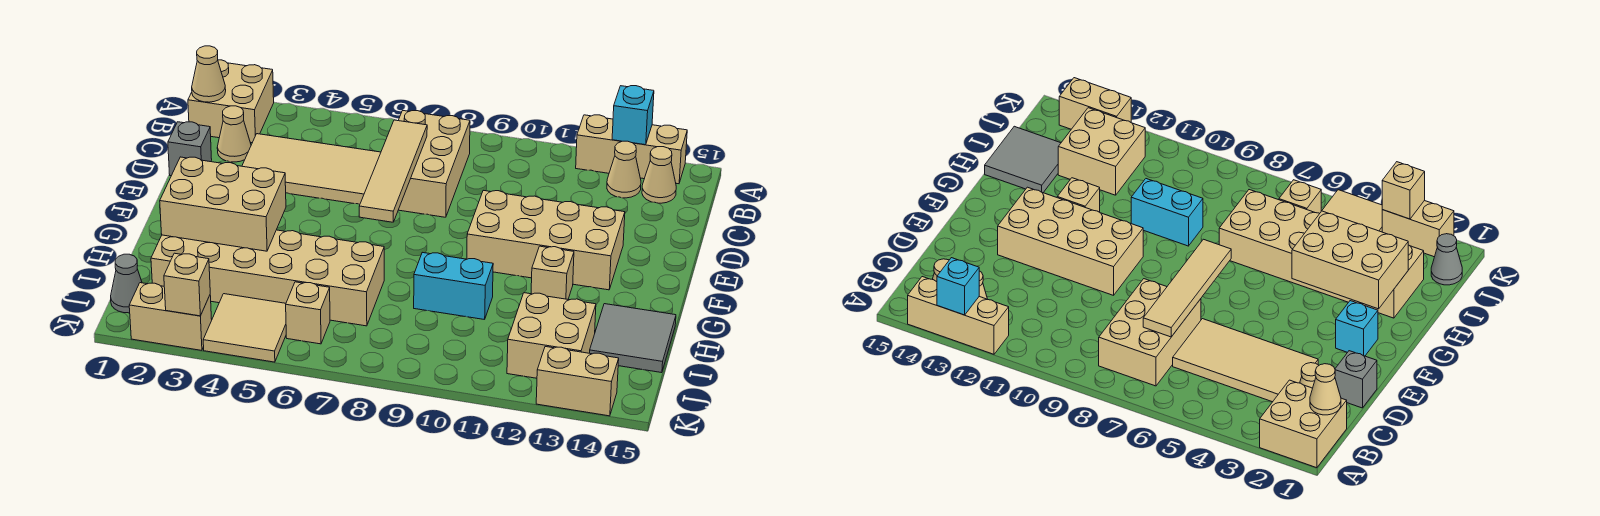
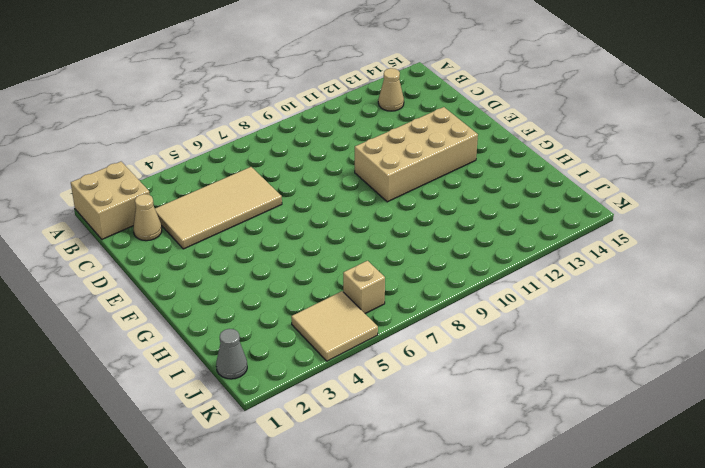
none -> tan 1x3 brick [576,115,687,184]
none -> tan 2x3 brick [398,111,470,217]
none -> tan 1x1 cone [642,147,676,203]

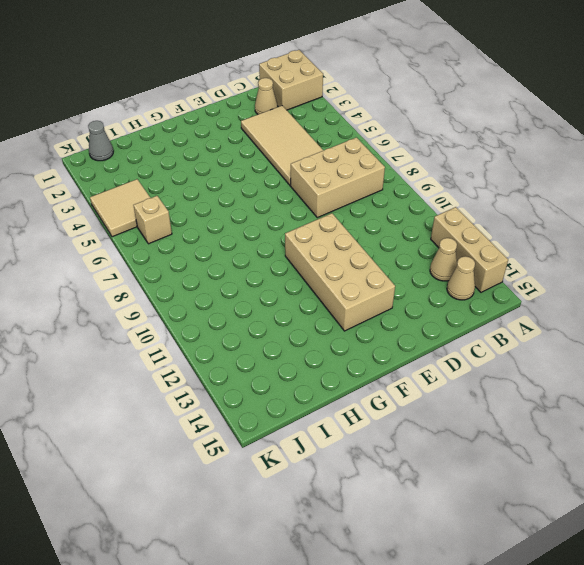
none -> grey 1x1 brick [168,122,212,176]
none -> cyan 1x1 brick [1336,301,1378,356]
none -> tan 1x1 brick [531,246,574,299]

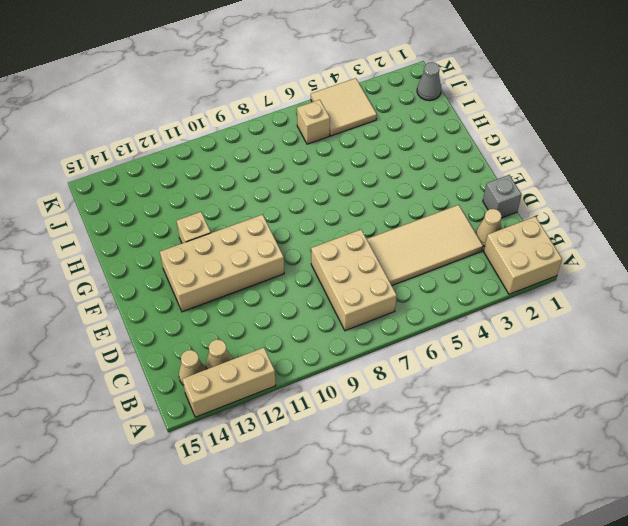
none -> cyan 1x1 brick [1336,301,1378,356]
none -> tan 2x6 brick [151,230,384,326]
none -> cyan 1x2 brick [414,252,493,320]

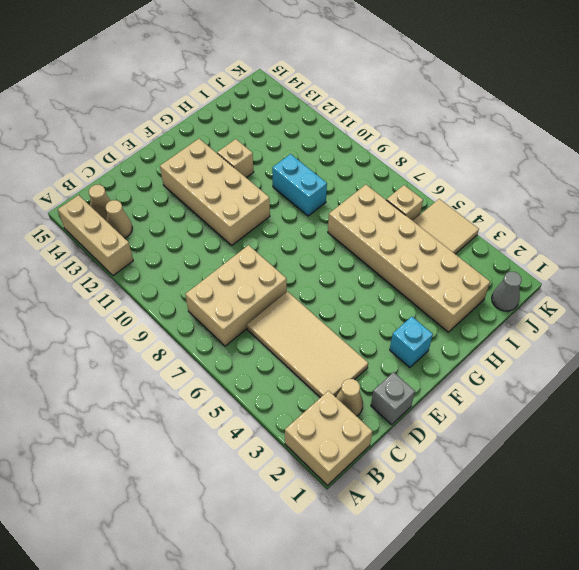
none -> grey 2x2 tile [590,304,676,373]
none -> tan 2x2 brick [507,293,596,378]
none -> tan 1x2 brick [129,283,212,350]

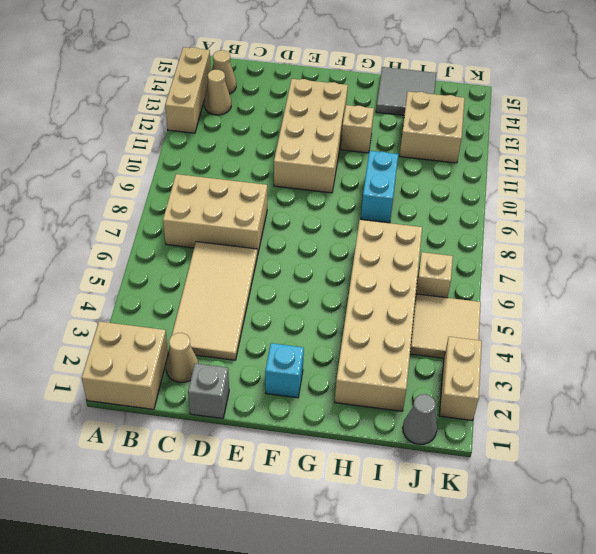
none -> tan 1x2 brick [536,347,619,416]
none -> cyan 1x1 brick [612,86,654,145]
none -> tan 1x1 cone [192,46,226,102]

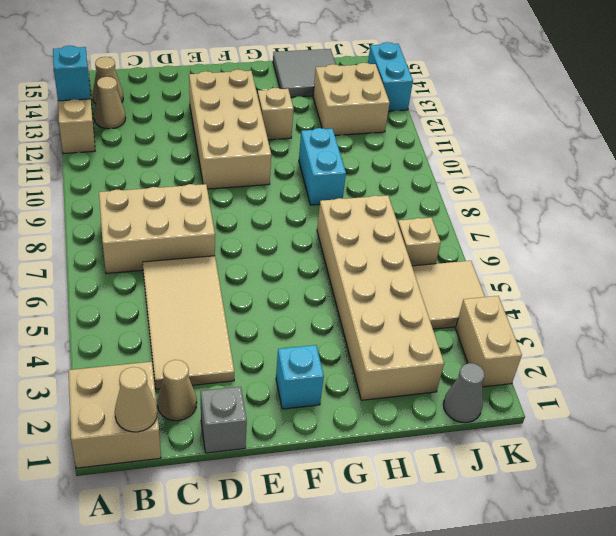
cyan 1x2 brick [368,42,413,111] -> tan 1x2 brick [536,347,619,416]
none -> tan 1x4 tile [359,120,427,222]
none -> tan 2x3 brick [160,157,286,251]
none -> tan 1x1 brick [164,253,210,316]

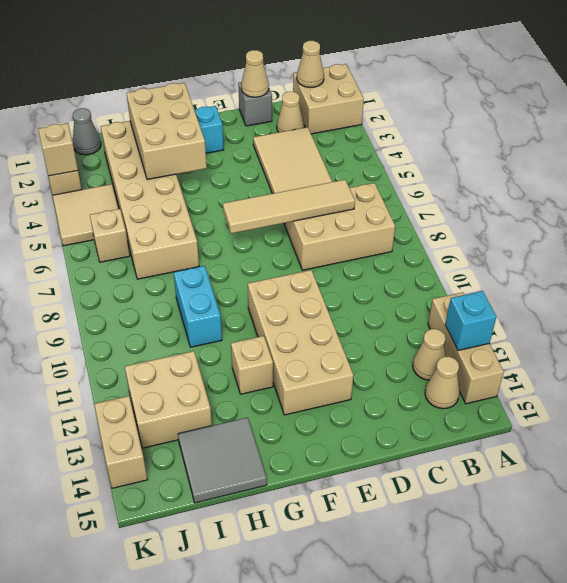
tan 1x1 cone [241,50,269,97] -> none

